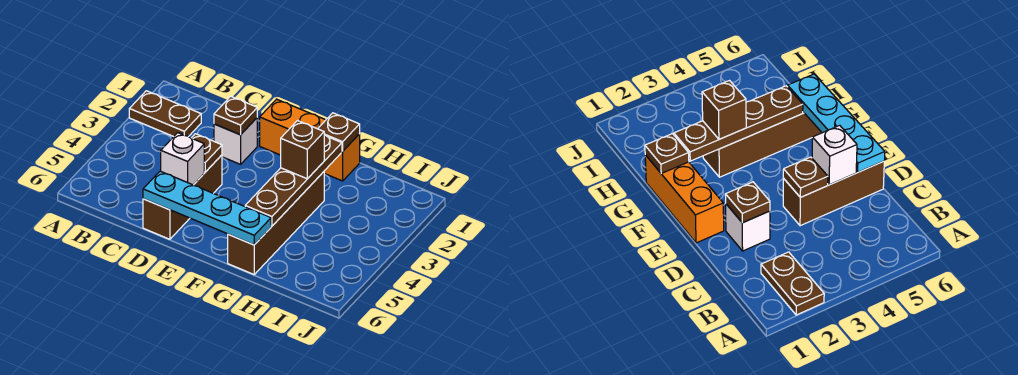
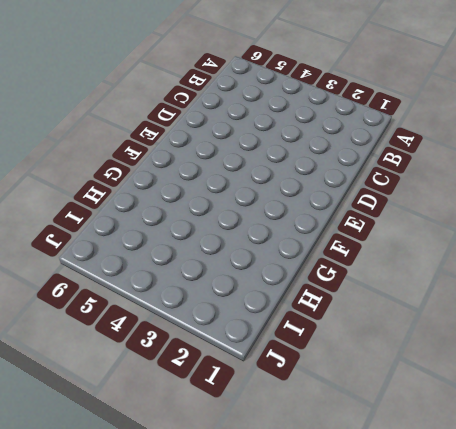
none -> brown 1x2 plate [129,91,201,137]
none -> white 1x1 brick [214,118,257,164]
none -> brown 1x3 brick [143,155,222,239]

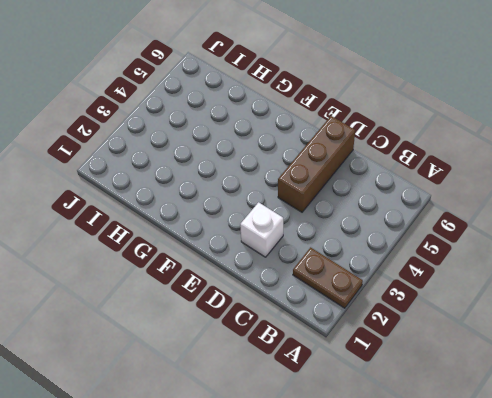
none -> orange 1x3 brick [260,99,360,181]
none -> brown 1x4 brick [228,172,324,274]
none -> brown 1x1 plate [214,96,257,135]

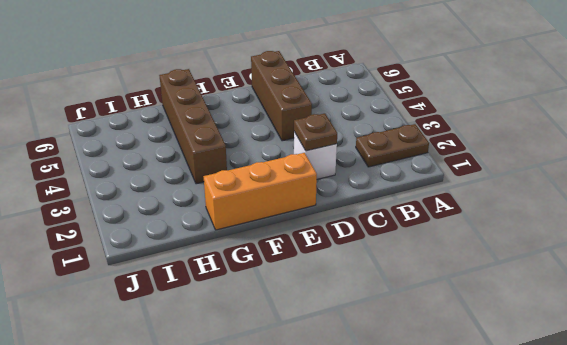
none -> brown 1x1 plate [192,134,222,172]
none -> white 1x1 brick [161,133,204,185]
none -> cyan 1x4 plate [143,171,271,245]

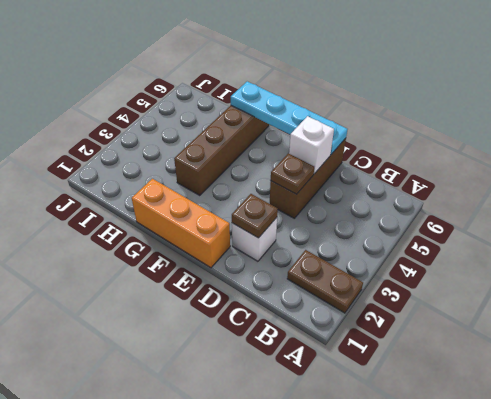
none -> brown 1x1 plate [318,113,360,151]
none -> brown 1x4 plate [245,135,342,226]
none -> brown 1x1 brick [281,121,324,179]

